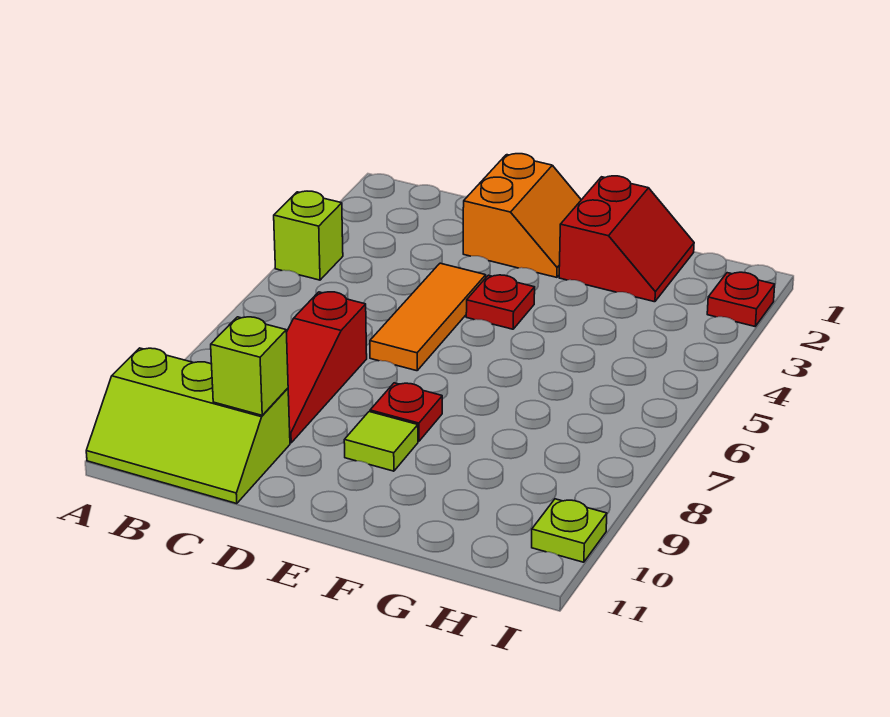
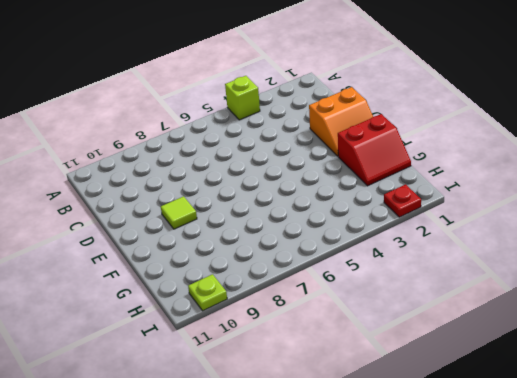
none -> lime 2x3 slope [86,348,290,504]
none -> red 1x3 slope [286,292,367,443]
none -> orange 1x3 tile [370,263,486,371]

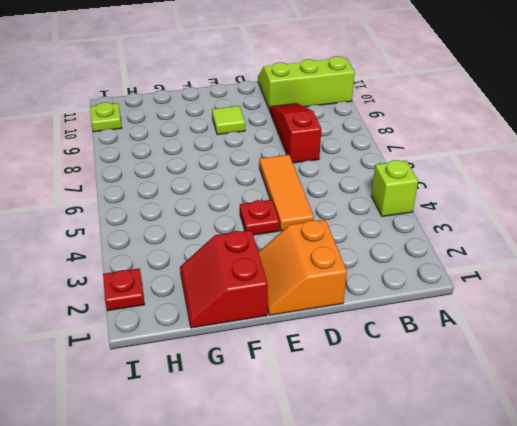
none -> red 1x1 plate [370,383,442,441]
none -> lime 1x1 brick [211,317,288,415]

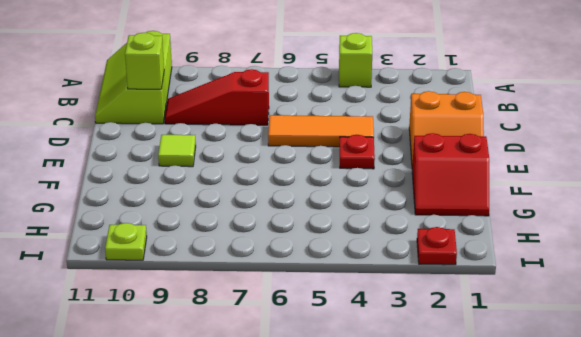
none -> red 1x1 plate [370,383,442,441]

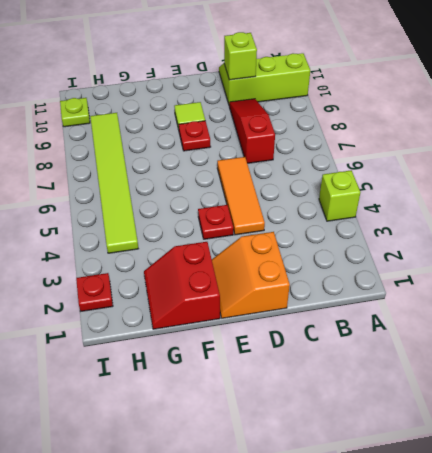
lime 1x6 tile [90,113,138,253] -> none

